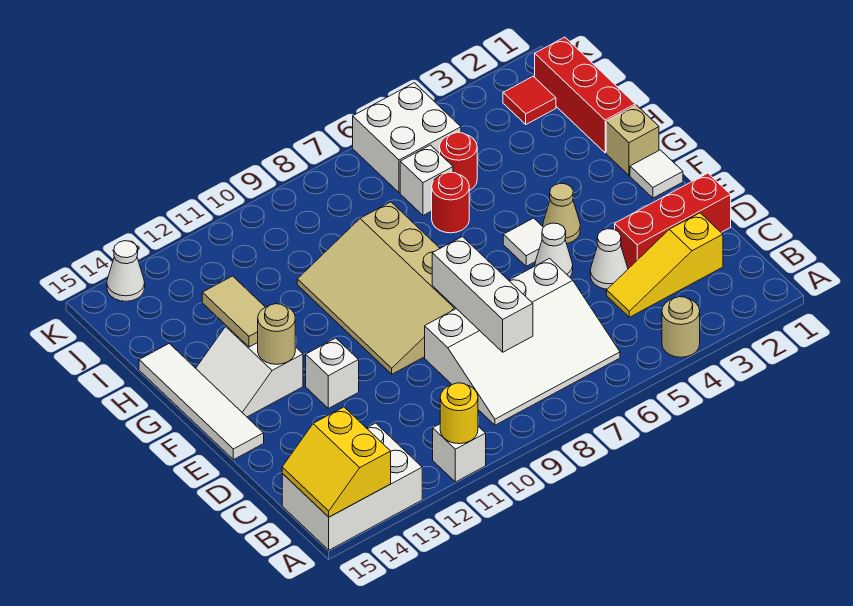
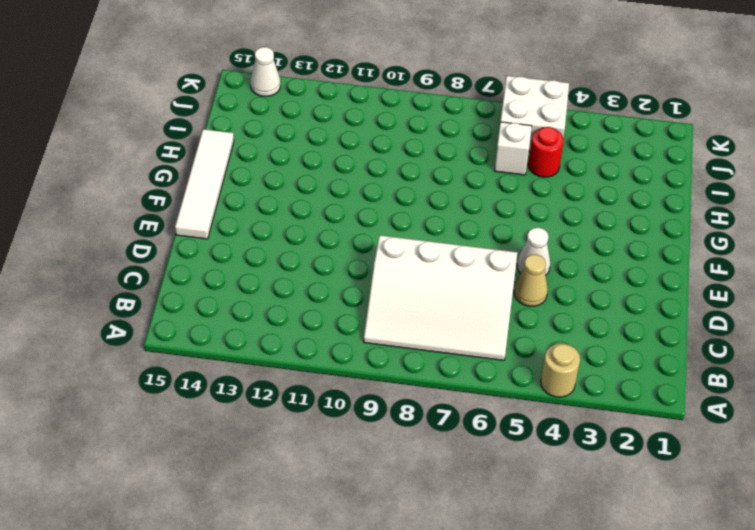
tan 1x1 cone [514,255,548,306] -> tan 1x1 cone moved to [543,183,580,244]
none -> white 1x1 brick [433,424,486,482]
none -> white 2x3 brick [282,423,422,550]
none -> yellow 1x3 slope [607,213,723,317]

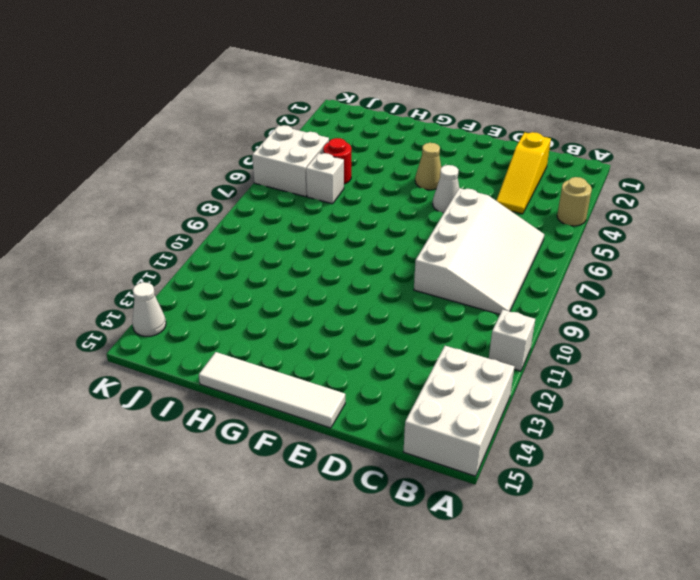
none -> red 1x3 brick [615,173,731,269]
none -> white 1x1 cone [590,229,628,289]
none -> tan 3x4 slope [297,202,456,374]

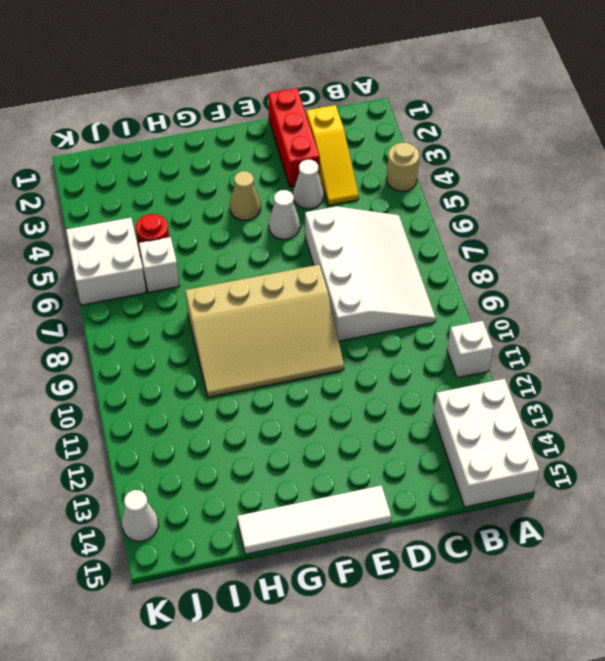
none -> white 1x1 brick [306,338,359,408]
none -> white 1x1 tile [630,150,683,198]
none -> white 1x1 tile [503,218,544,266]

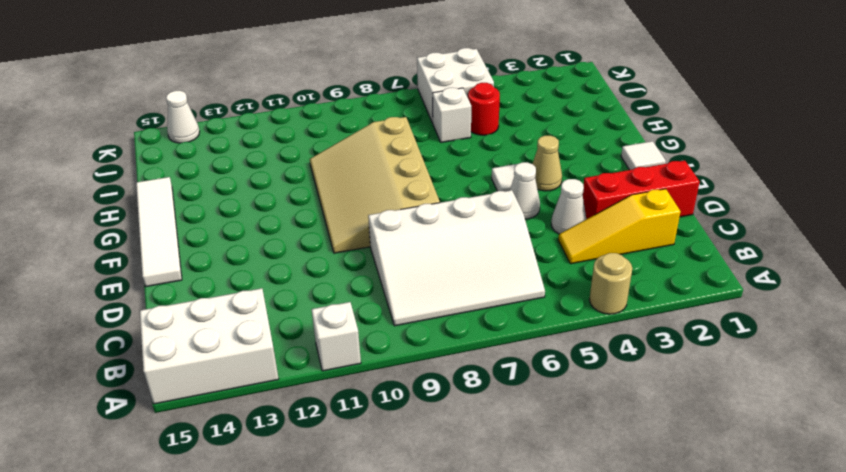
none -> white 1x1 brick [306,338,359,408]
none -> white 2x2 slope [196,326,303,417]
none -> tan 1x1 brick [606,105,659,175]

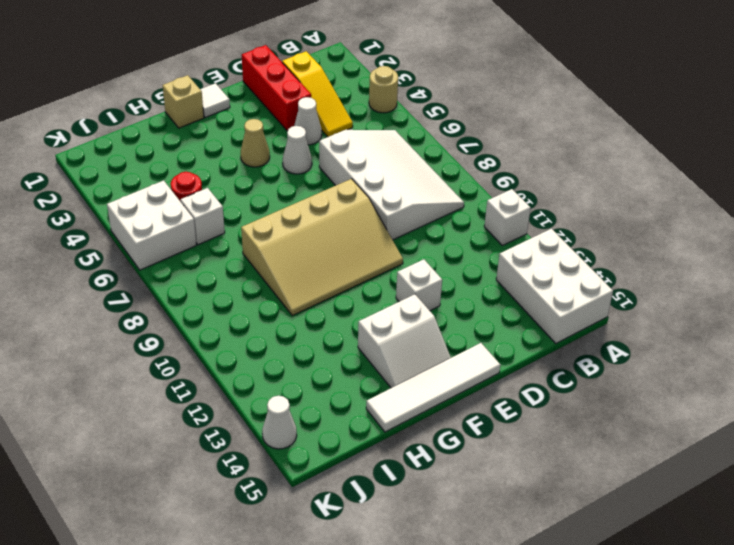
none -> white 1x1 tile [503,218,544,266]
none -> red 1x3 brick [535,37,635,153]
none -> red 1x1 round brick [432,172,469,233]

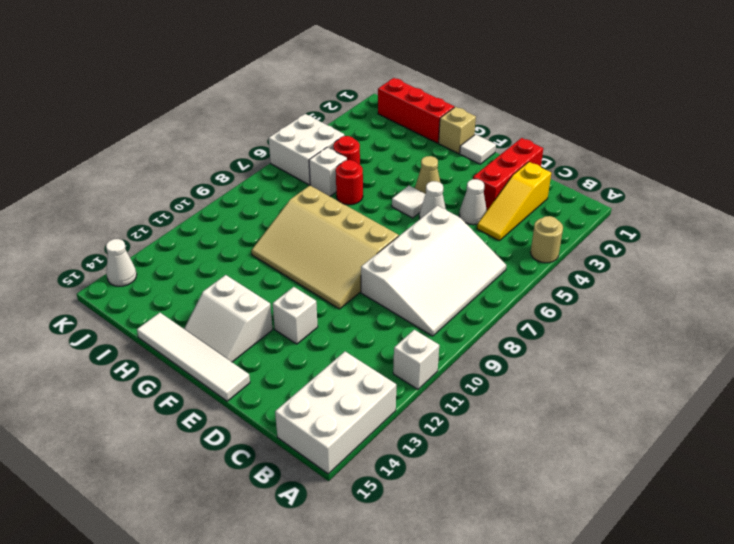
none -> red 1x1 tile [503,76,556,124]
none -> yellow 1x1 round brick [440,383,478,444]
none -> yellow 2x2 slope [282,407,391,517]

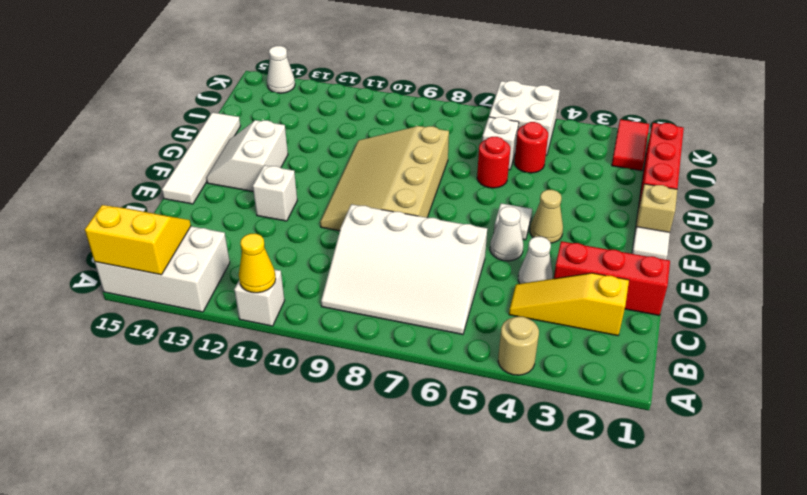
yellow 1x1 cone [239,234,276,293] -> yellow 1x1 round brick [440,383,478,444]
yellow 2x2 slope [85,205,191,275] -> yellow 2x2 slope turned to [282,407,391,517]
red 1x2 tile [612,119,649,171] -> red 1x1 tile [503,76,556,124]
none -> white 1x3 brick [432,237,533,352]
none -> tan 1x1 round brick [258,304,295,364]
none -> tan 1x2 tile [202,276,265,347]

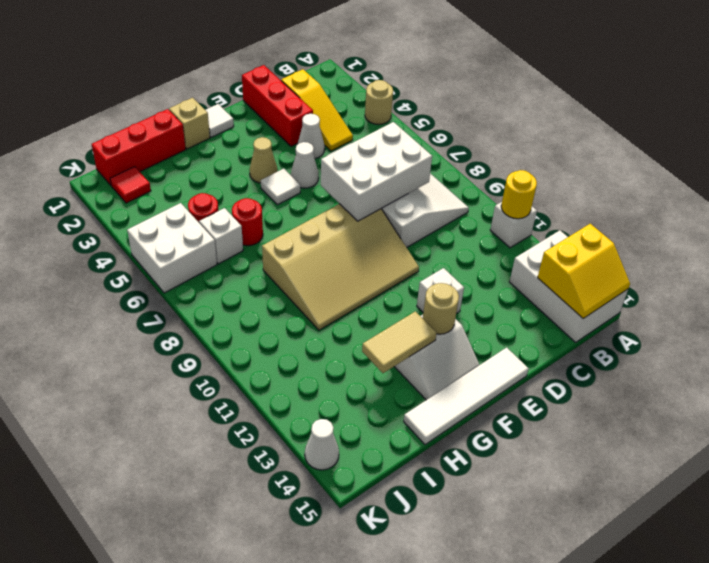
white 2x3 brick [321,122,432,221] -> white 1x3 brick [432,237,533,352]

